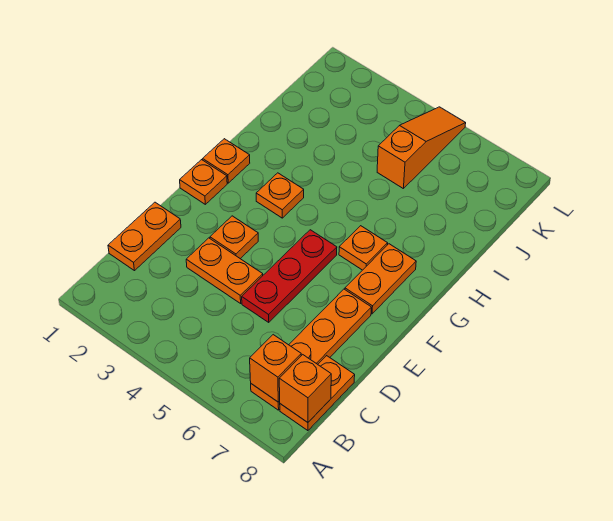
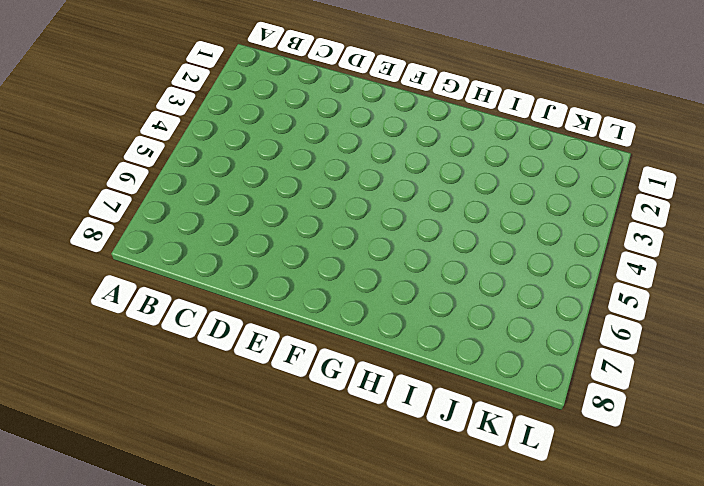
none -> orange 1x4 plate [251,289,371,410]
none -> orange 1x2 plate [280,356,355,431]
none -> orange 1x2 plate [108,202,181,271]

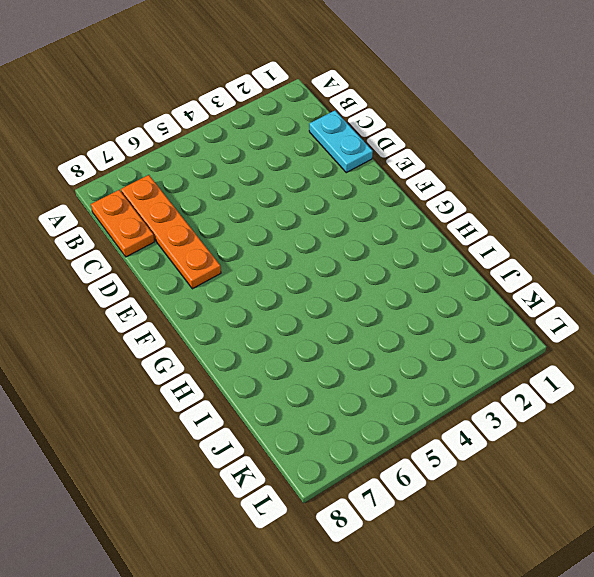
cyan 1x2 plate [309,111,373,173] -> orange 1x2 plate [108,202,181,271]
none -> orange 1x2 plate [186,238,263,303]
none -> red 1x3 plate [242,230,337,322]
none -> orange 1x1 plate [210,216,258,259]

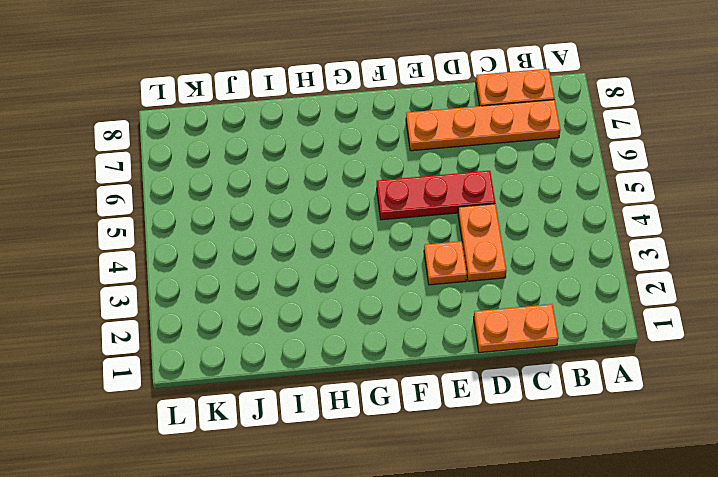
none -> orange 1x1 plate [180,160,227,204]
none -> orange 1x2 plate [345,244,416,314]
none -> orange 1x1 plate [203,139,250,183]

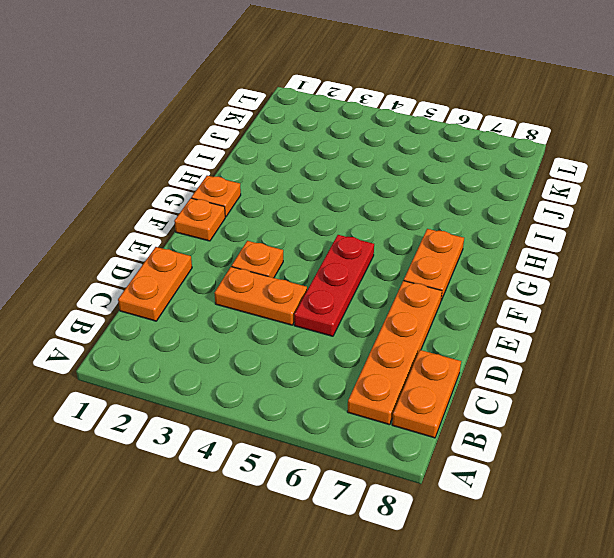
none -> orange 1x1 plate [256,173,304,218]
none -> orange 1x1 plate [339,226,388,270]
none -> orange 1x3 slope [377,107,466,188]

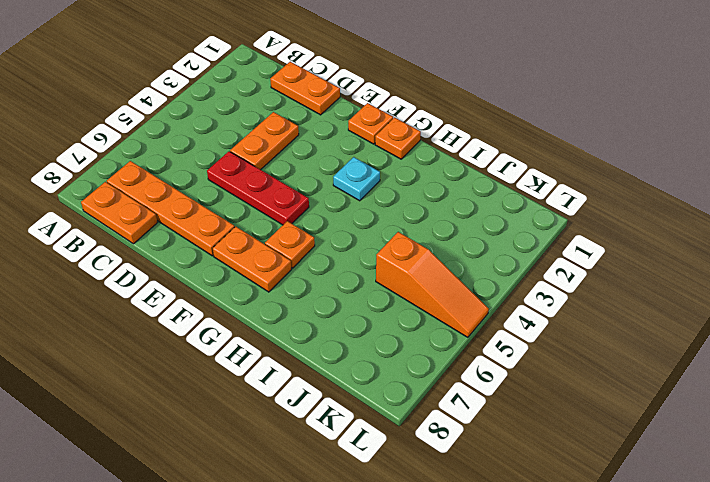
cyan 1x1 plate [333,157,380,201] -> orange 1x1 plate [256,173,304,218]
none -> orange 1x1 plate [210,216,258,259]
none -> orange 1x1 brick [250,335,301,402]
none -> orange 1x1 brick [279,355,331,422]

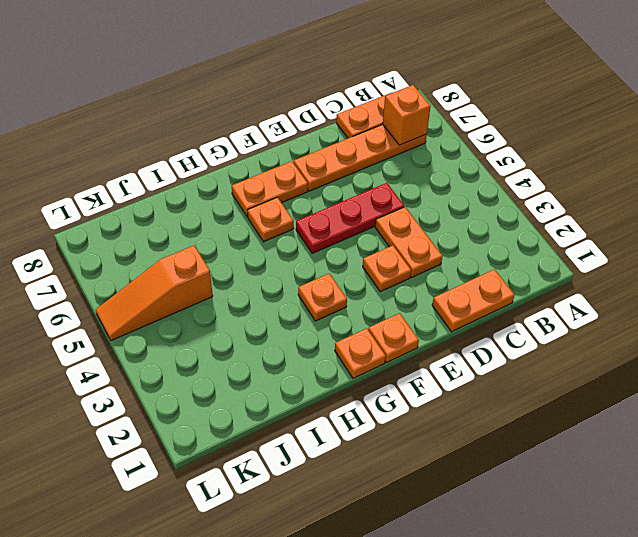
none -> orange 1x1 brick [279,355,331,422]

